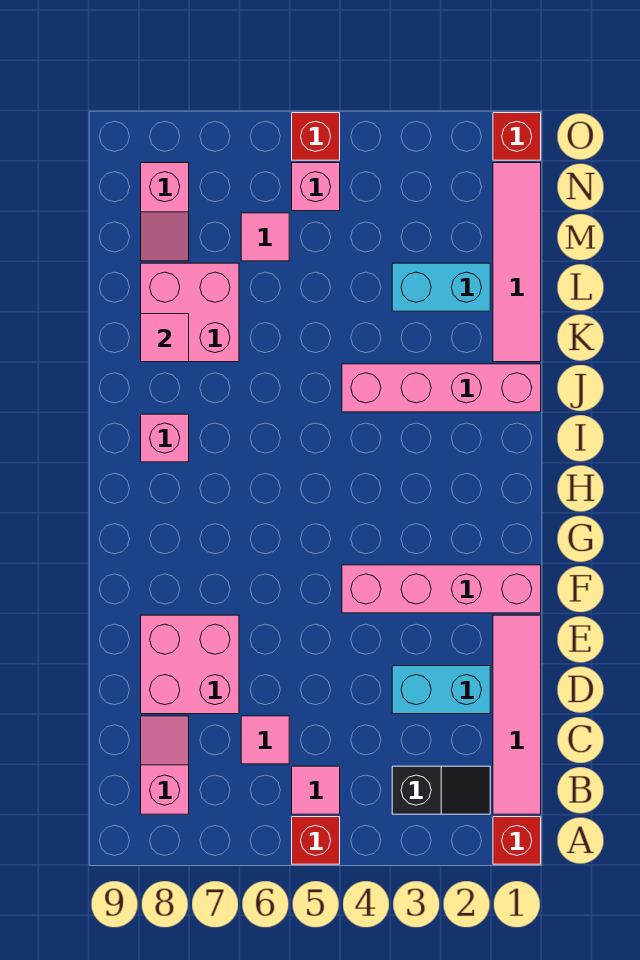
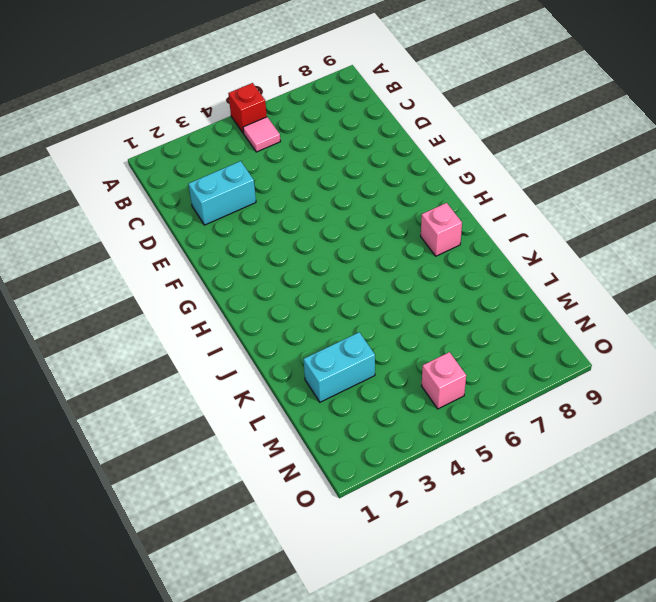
none -> red 1x1 brick [493,817,541,864]
none -> pink 1x4 tile [493,615,541,814]
none -> black 1x2 slope [392,766,490,814]

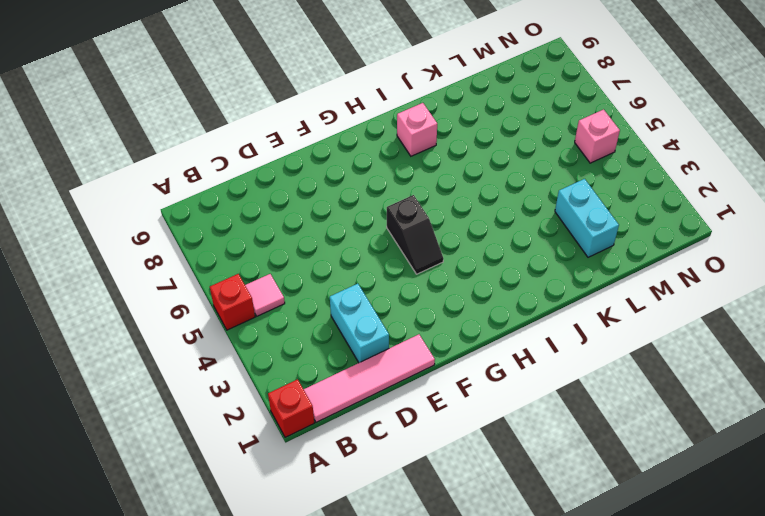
black 1x2 slope [387,195,443,274] -> black 1x2 slope moved to [392,766,490,814]
none -> pink 1x2 slope [141,716,189,814]
none -> pink 1x1 tile [241,716,289,764]
none -> pink 2x2 brick [141,615,239,714]

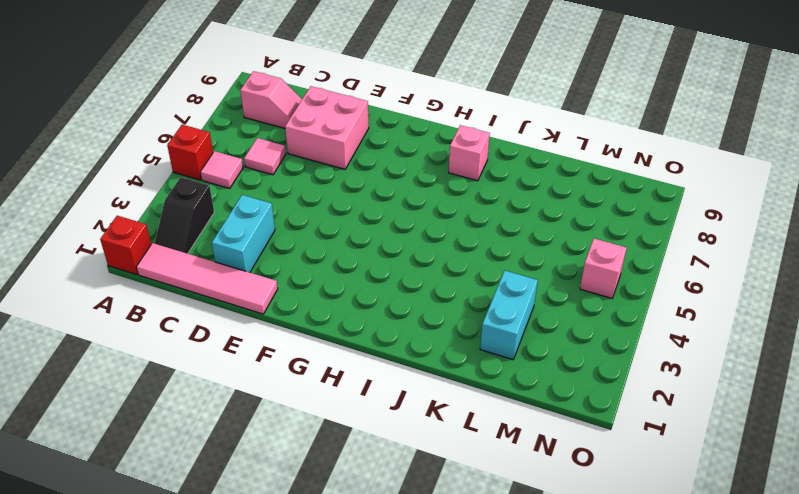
none -> pink 1x4 brick [342,565,541,613]
none -> pink 1x4 brick [342,364,541,412]
none -> pink 1x4 tile [493,163,541,362]

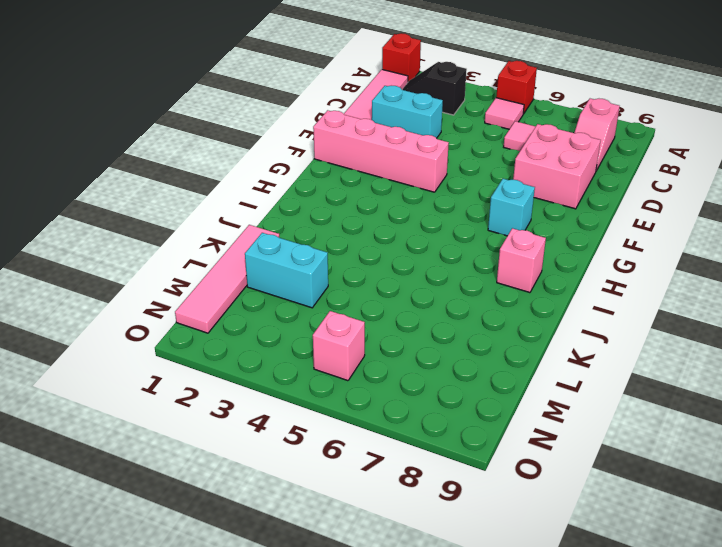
cyan 1x1 brick [488,179,535,236] -> none
none -> pink 1x4 brick [342,364,541,412]
none -> pink 2x2 brick [141,263,239,362]
none -> pink 1x1 tile [241,213,289,261]

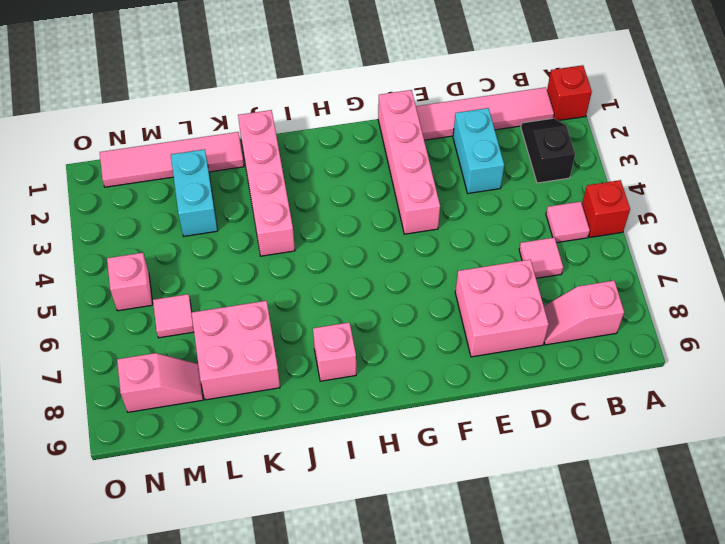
none -> red 1x1 brick [493,113,541,160]
none -> red 1x1 brick [292,113,340,160]
none -> pink 1x1 tile [141,314,189,362]

